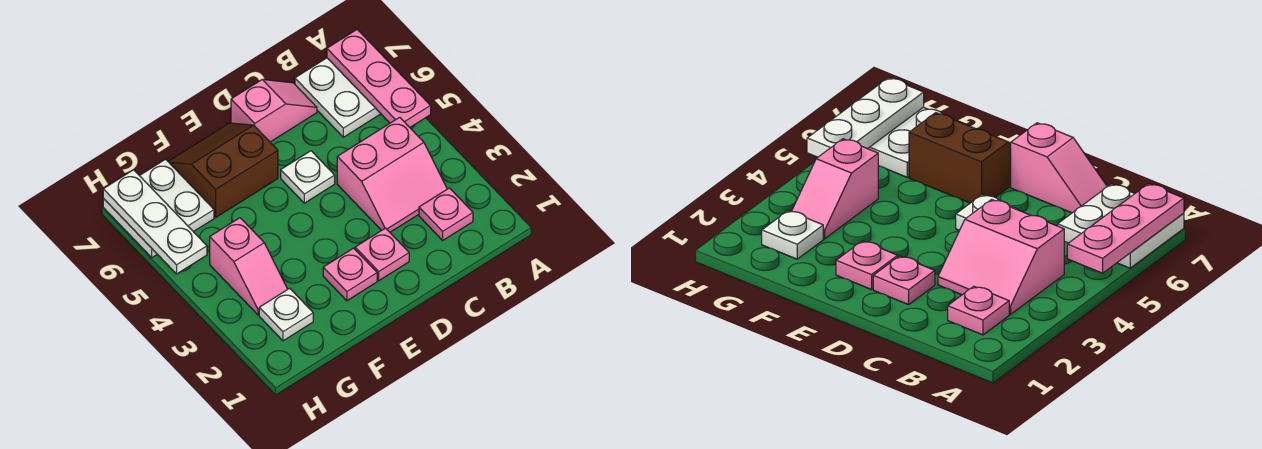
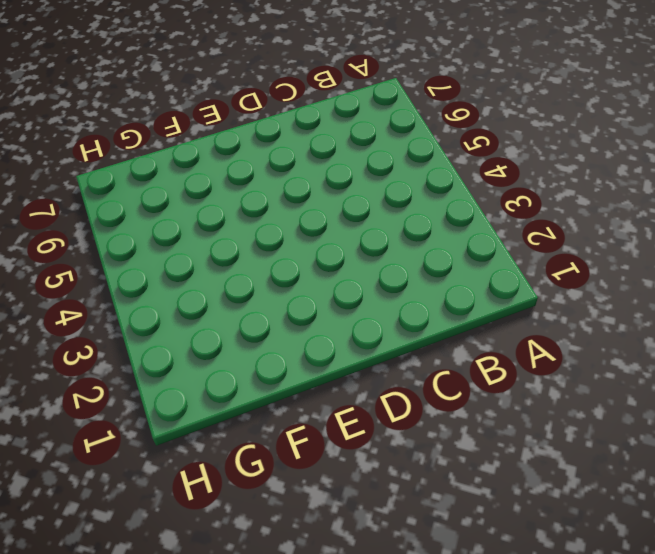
none -> white 2x2 plate [295,58,381,137]
none -> pink 1x1 plate [419,188,473,240]
none -> pink 2x2 slope [337,117,447,232]

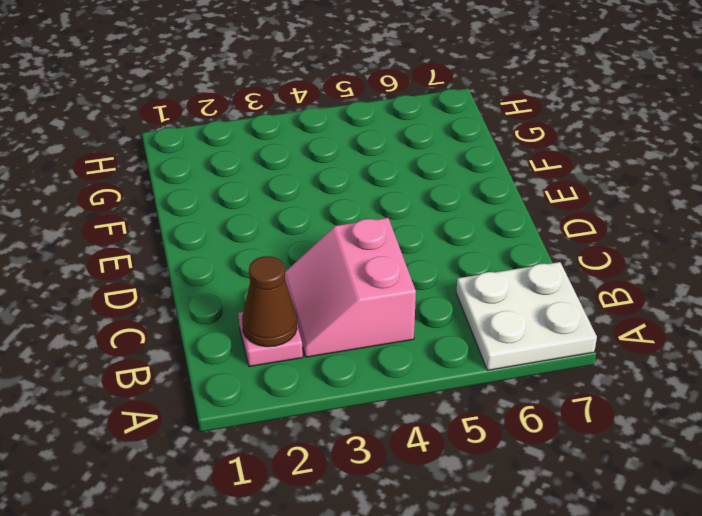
brown 1x1 cone [242,256,297,347] -> none
none -> pink 1x2 slope [231,79,317,142]
none -> pink 1x1 plate [355,228,409,281]
none -> white 1x1 plate [281,151,335,203]

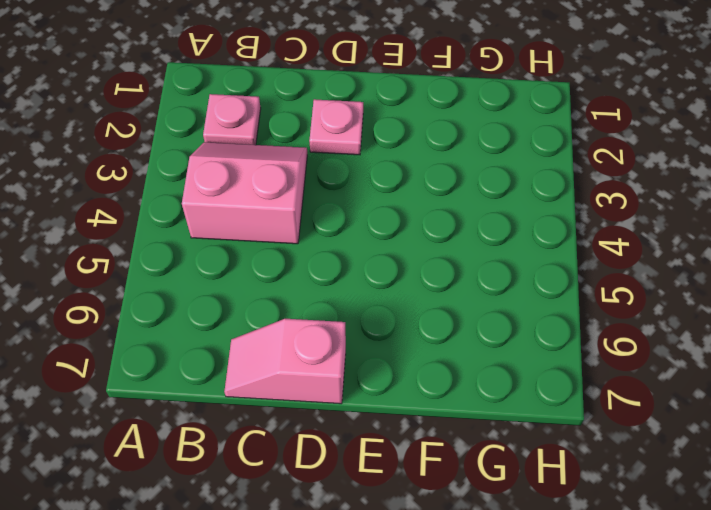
none -> white 2x2 plate [295,58,381,137]
none -> white 1x1 plate [281,151,335,203]
none -> pink 1x1 plate [323,248,377,301]

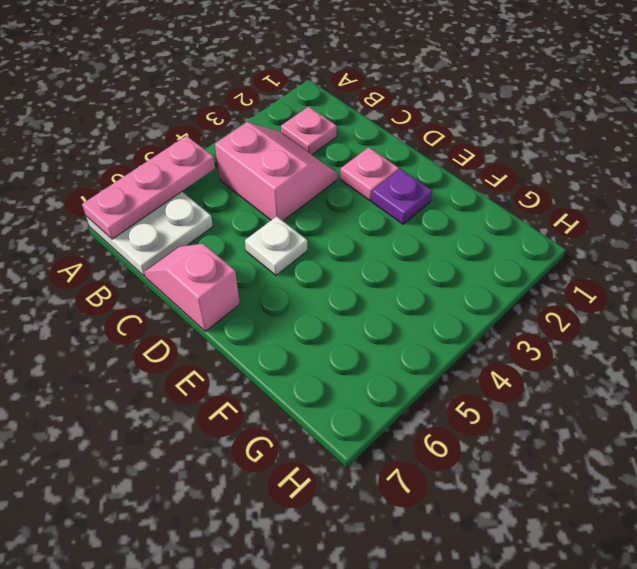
purple 1x1 plate [372,169,432,224] -> pink 1x1 plate [323,248,377,301]
none -> brown 2x2 slope [168,123,278,217]
none -> white 1x1 plate [259,288,313,341]
none -> pink 1x2 slope [210,218,288,315]

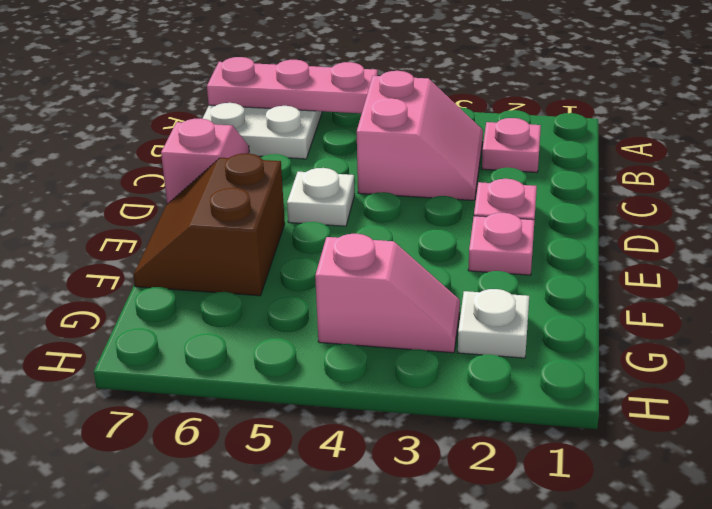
none -> white 2x2 plate [103,159,214,258]
none -> white 1x3 plate [103,170,207,274]

